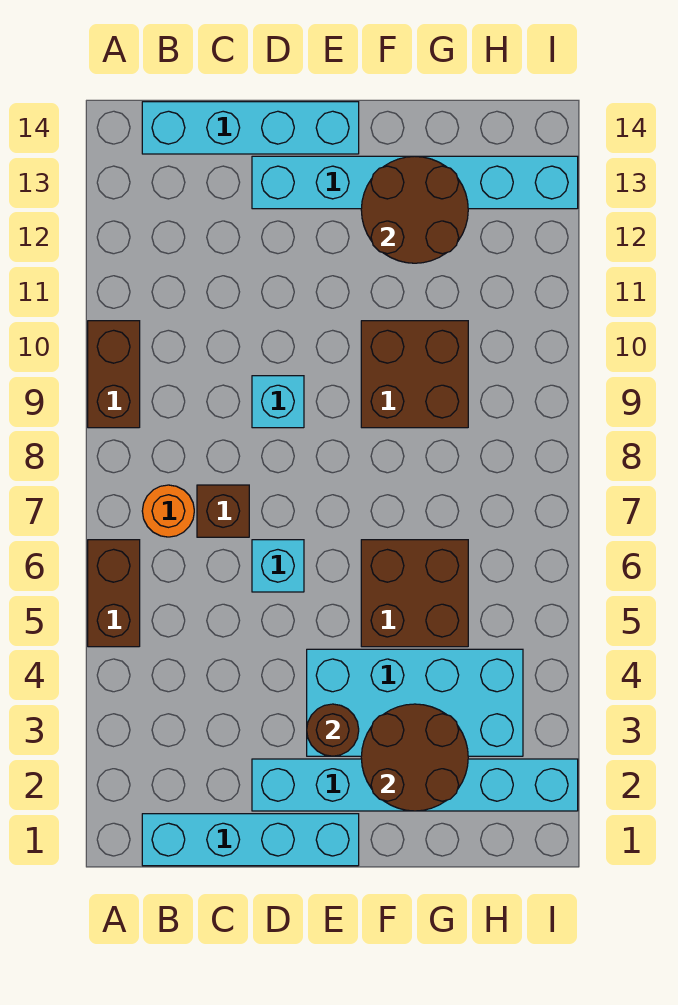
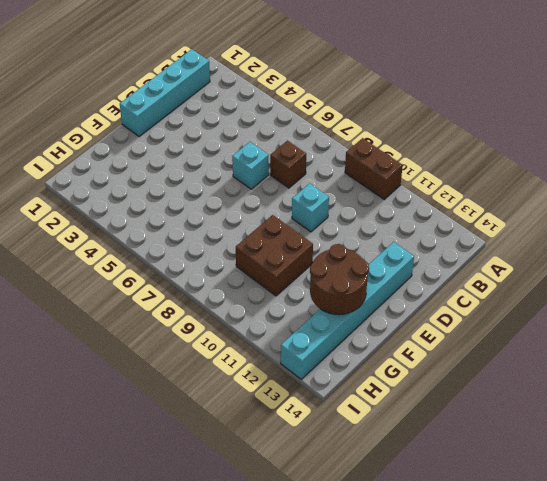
none -> brown 1x2 brick [88,540,140,647]
none -> orange 1x1 round brick [142,485,194,537]
none -> cyan 1x4 brick [142,102,359,154]

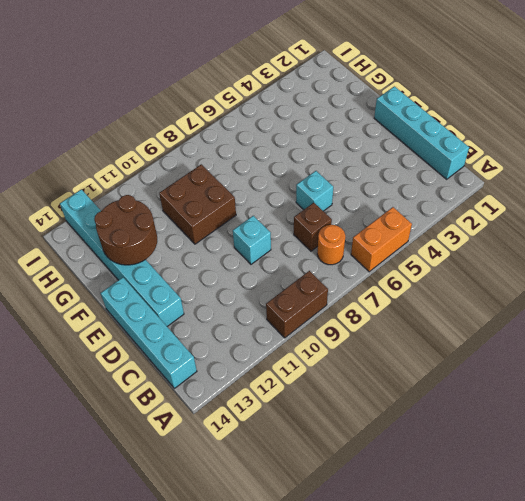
orange 1x2 brick [351,207,412,272] -> brown 1x2 brick [88,540,140,647]
none -> cyan 1x6 brick [252,759,578,811]
none -> cyan 2x4 brick [307,649,523,756]
none -> brown 2x2 brick [361,540,468,647]

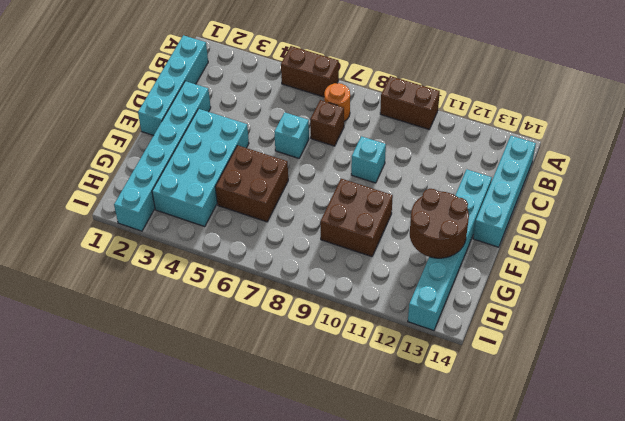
none -> brown 1x1 round brick [307,704,359,756]
none -> brown 2x2 round brick [361,704,468,811]

